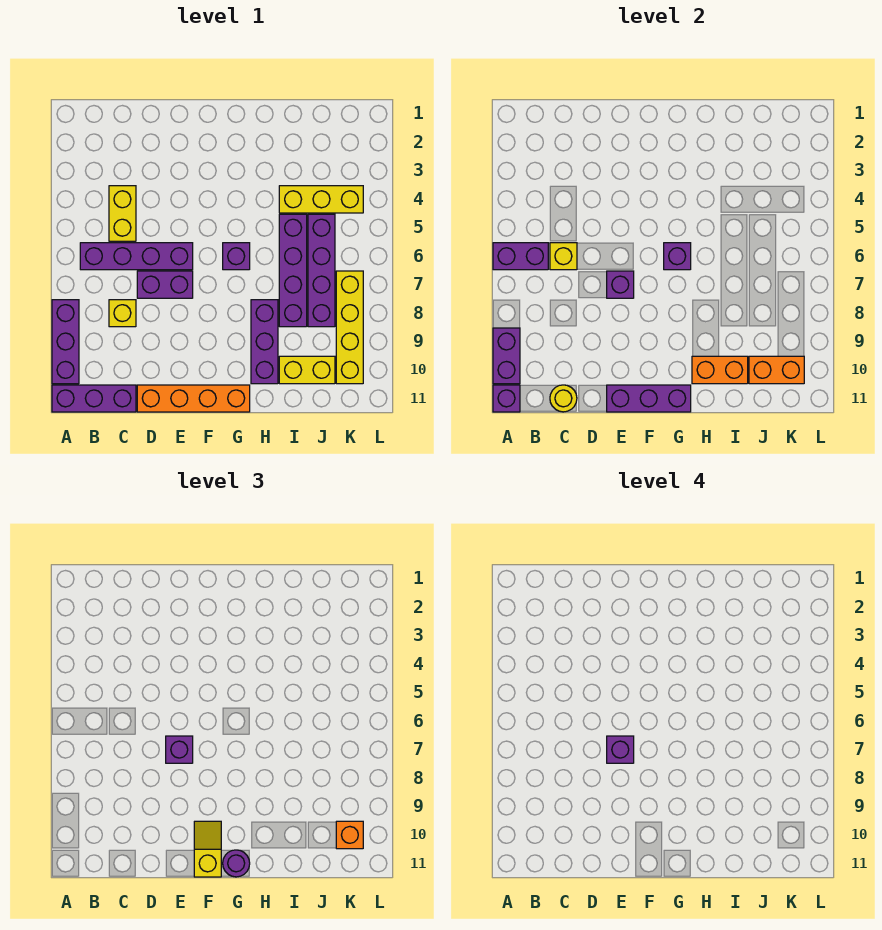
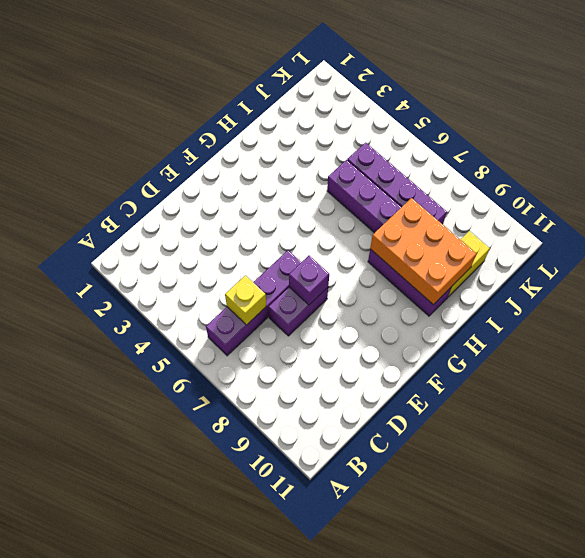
orange 2x3 brick [370,198,476,304] -> orange 1x2 brick [692,356,748,384]
none -> purple 1x3 brick [52,300,79,384]
none -> purple 1x3 brick [52,385,136,412]
none -> yellow 1x2 brick [109,186,136,241]

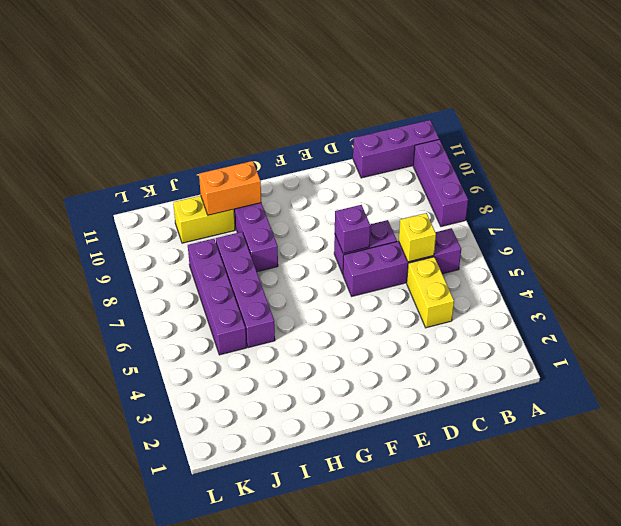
none -> yellow 1x1 brick [109,300,136,327]
none -> orange 1x4 brick [137,385,250,412]
none -> purple 1x1 brick [223,243,250,270]

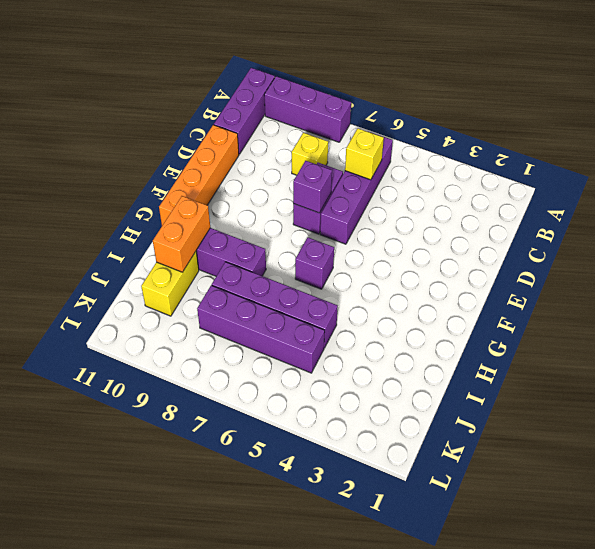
none -> yellow 1x2 brick [109,186,136,241]
none -> yellow 1x3 brick [279,186,363,213]
none -> yellow 1x4 brick [336,271,363,384]

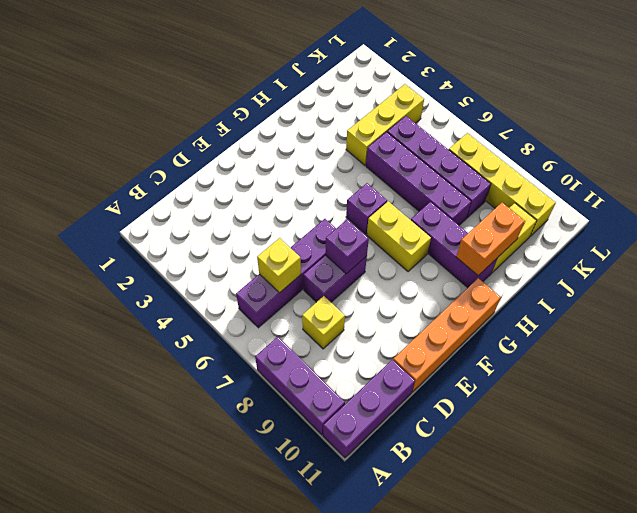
yellow 1x2 brick [367,201,431,272] -> yellow 1x2 brick moved to [109,186,136,241]
none -> purple 1x2 brick [493,243,548,270]
none -> purple 1x2 brick [493,328,520,384]
none -> purple 1x1 brick [493,385,520,412]

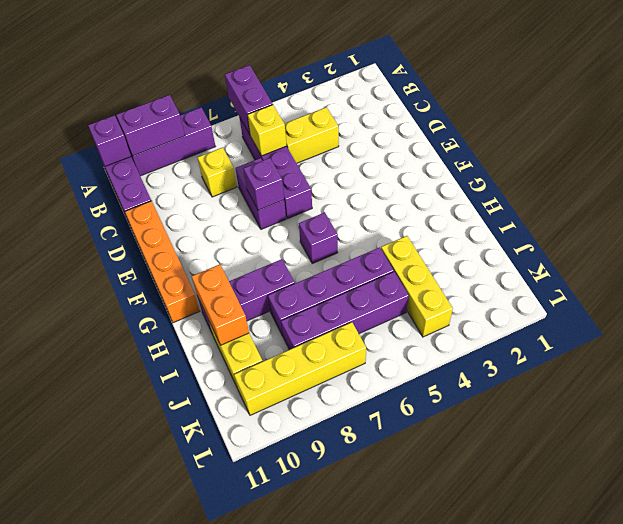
none -> yellow 1x1 round brick [550,385,577,412]
none -> purple 1x3 brick [607,385,691,412]
none -> purple 1x1 brick [664,243,691,270]

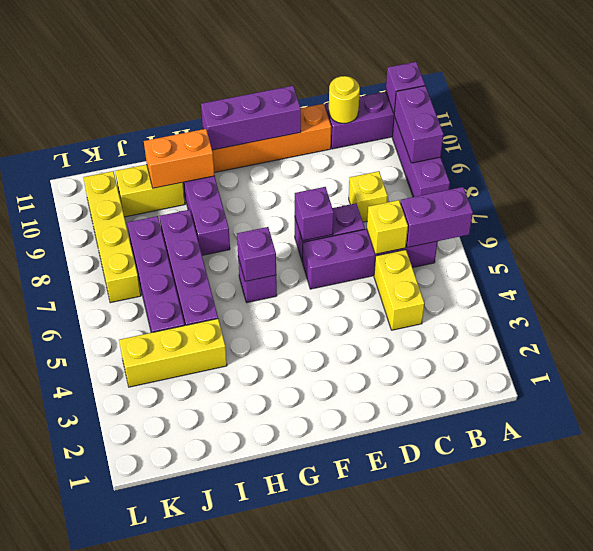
none -> orange 1x2 brick [749,356,804,384]
none -> purple 1x1 brick [166,736,193,763]
none -> yellow 1x2 slope [194,821,221,877]

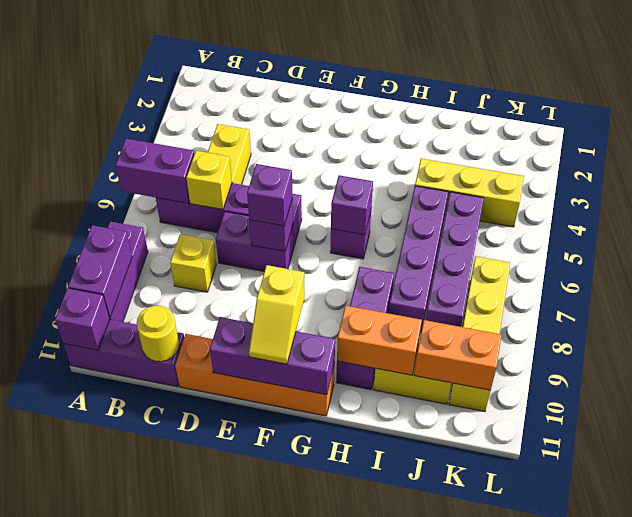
yellow 1x2 slope [249,265,305,364] -> yellow 1x2 slope turned to [194,821,221,877]
none -> purple 1x1 round brick [223,850,250,877]
none -> orange 1x1 brick [336,821,363,849]
none -> purple 1x1 brick [607,736,634,763]

